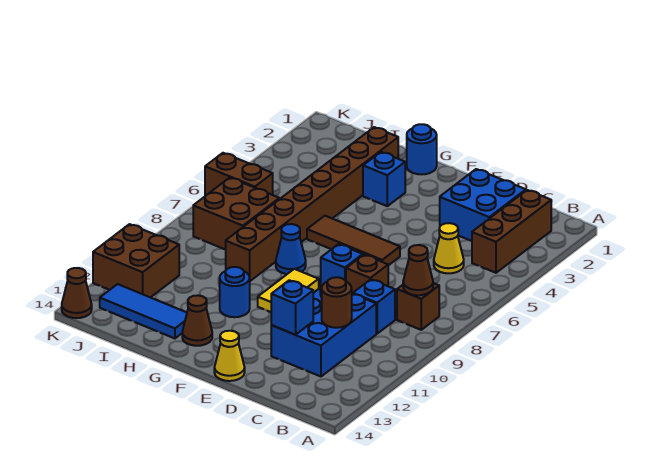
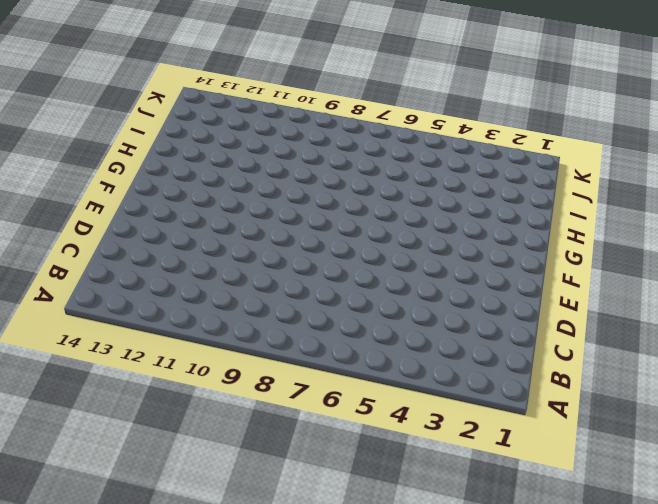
none -> brown 1x3 brick [472,190,551,273]
none -> brown 1x1 brick [397,283,439,330]
none -> blue 2x2 brick [440,169,526,241]

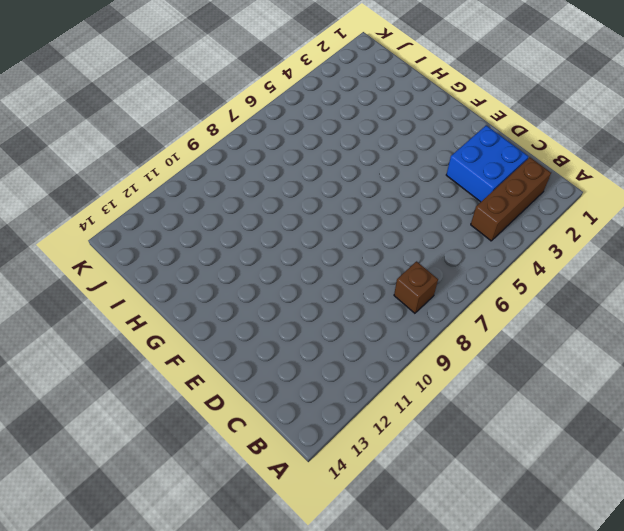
none -> yellow 1x1 cone [434,223,464,273]
none -> blue 1x1 brick [353,279,395,334]
none -> blue 2x3 brick [271,287,376,376]

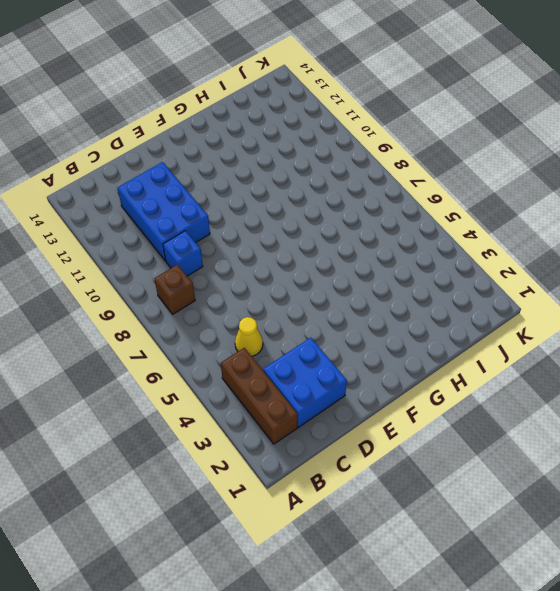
none -> brown 1x1 brick [346,255,388,294]
none -> brown 1x3 tile [307,216,400,265]
none -> blue 1x1 brick [321,244,363,287]

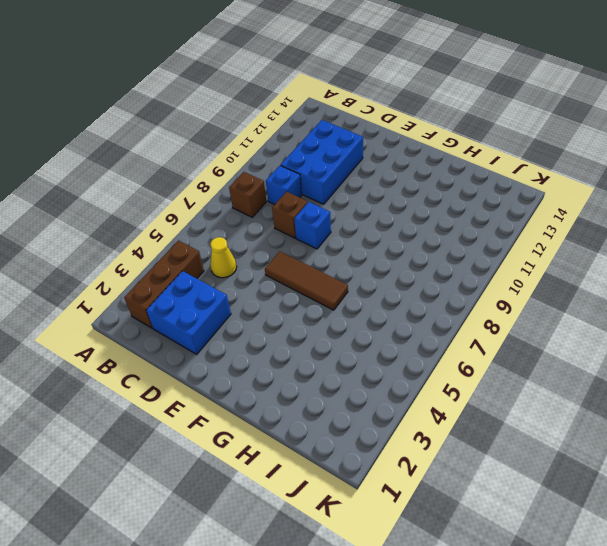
none -> yellow 1x1 cone [214,331,245,381]
none -> yellow 1x2 tile [258,269,319,312]
none -> blue 1x1 round brick [407,124,437,174]

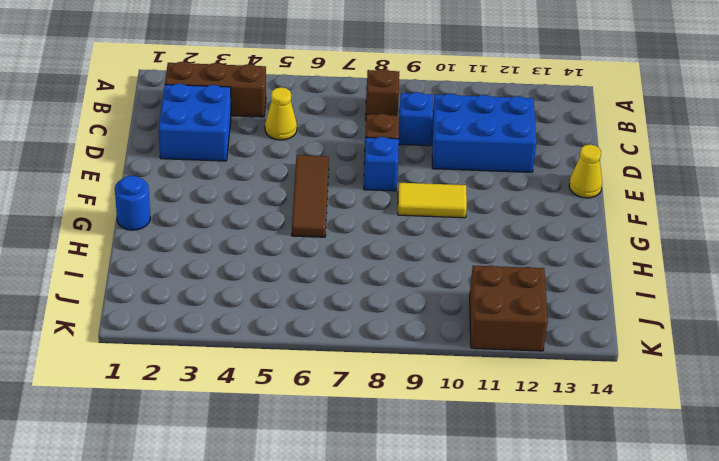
none -> blue 1x1 brick [363,152,405,206]
none -> blue 1x1 cone [276,224,306,274]
none -> blue 1x1 round brick [220,267,250,317]

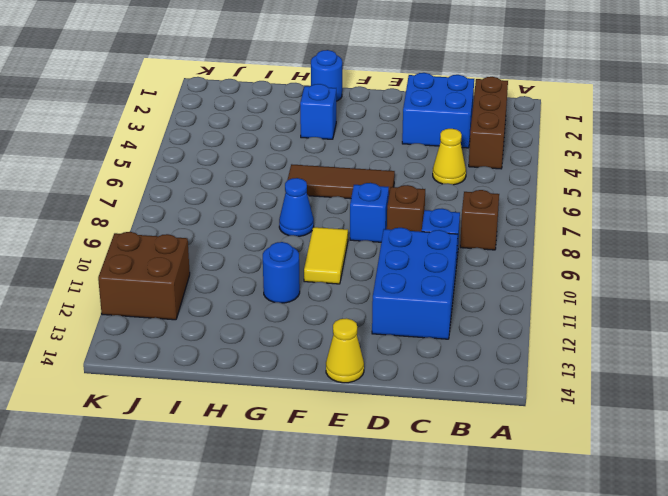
none -> brown 1x1 cone [182,295,212,346]
none -> brown 1x8 brick [226,127,398,281]
none -> blue 1x3 tile [100,284,187,338]

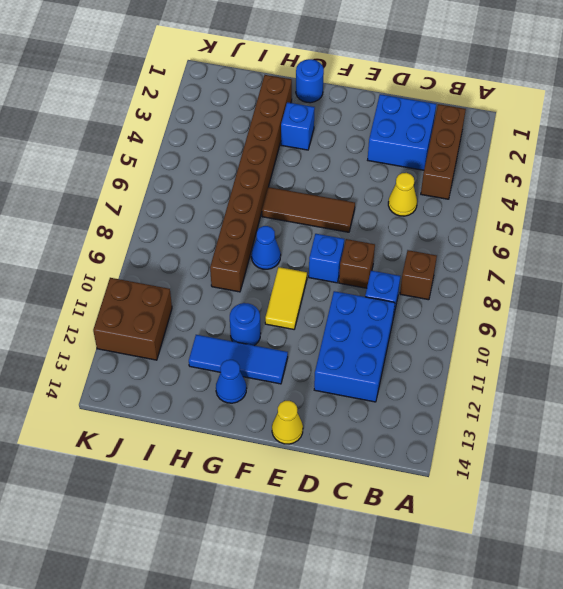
blue 1x3 tile [189,335,288,384] -> blue 1x3 tile moved to [100,284,187,338]
blue 1x1 cone [216,360,247,403] -> brown 1x1 cone [182,295,212,346]
none -> brown 2x2 brick [193,178,279,250]
none -> brown 1x2 brick [205,153,273,196]
none -> brown 1x1 cone [62,268,92,318]

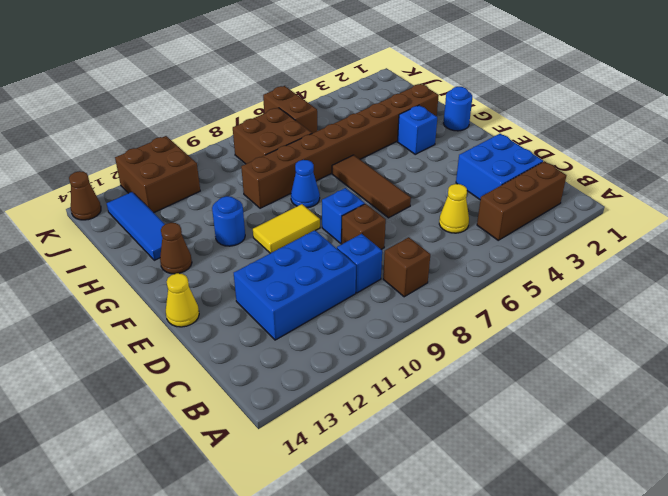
none -> brown 1x1 cone [403,245,433,295]
none -> brown 1x1 round brick [322,277,352,328]
none -> blue 1x1 brick [271,280,313,335]

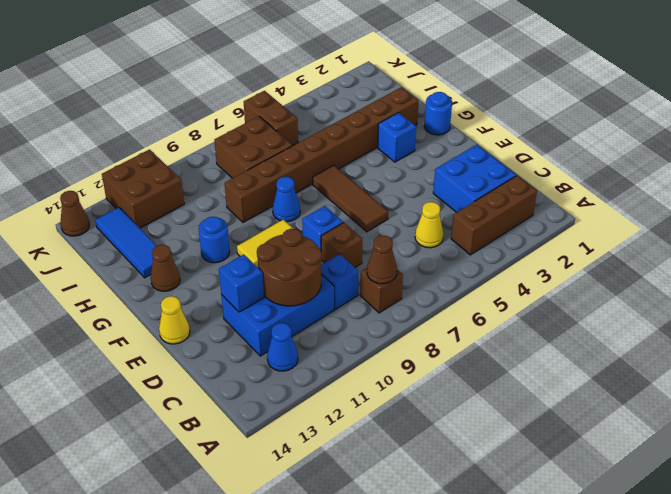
blue 1x1 cone [267,323,298,371] -> none
brown 2x2 round brick [257,229,322,306] -> brown 1x1 round brick [322,277,352,328]

